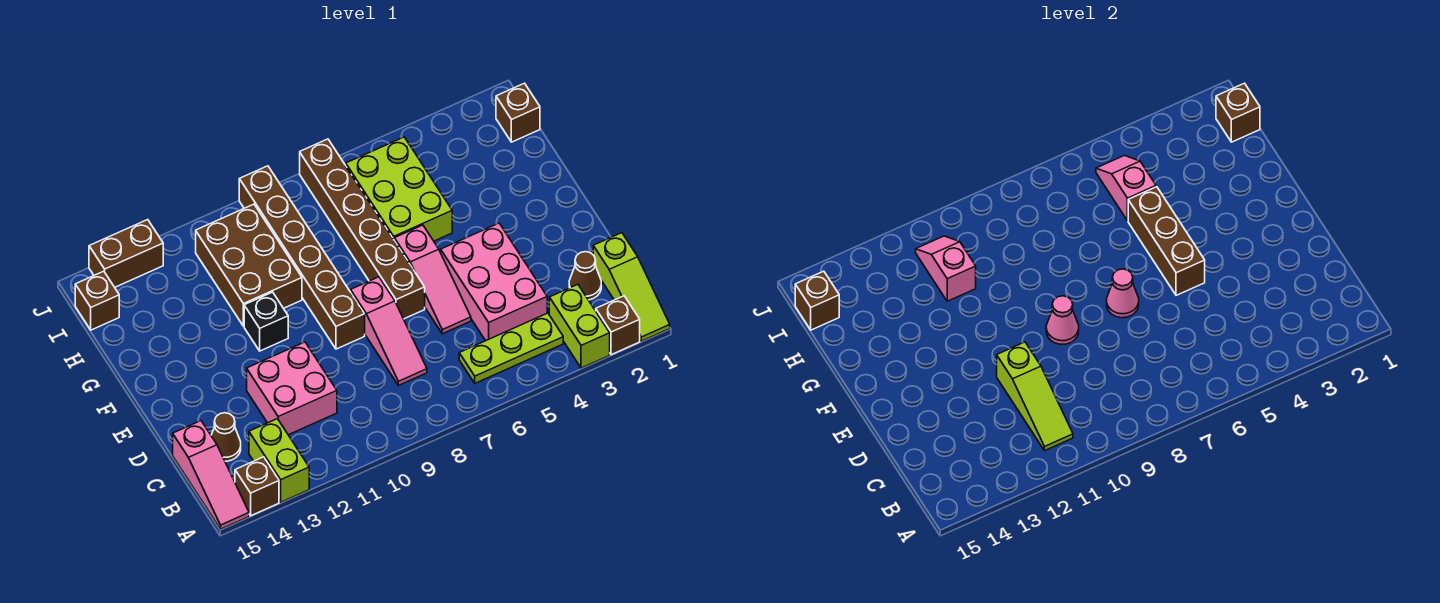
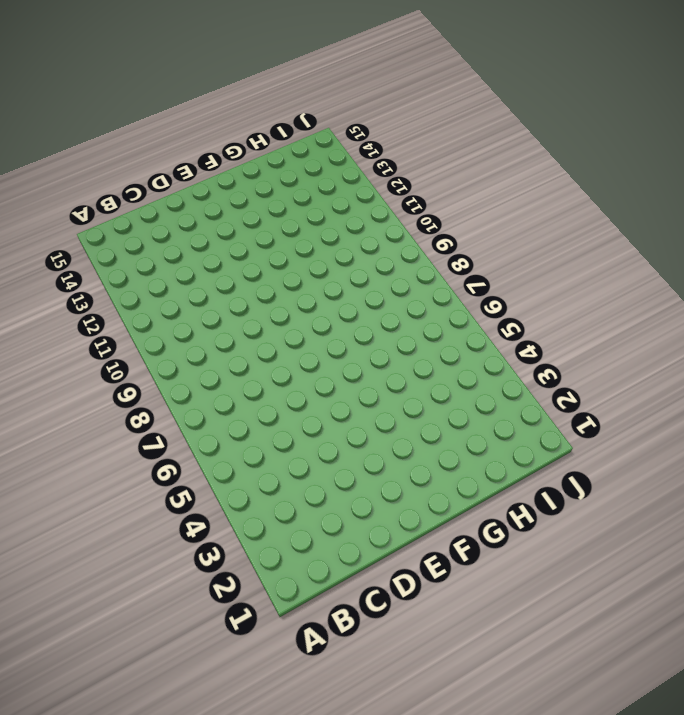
none -> lime 1x3 slope [593,233,670,341]
none -> brown 1x1 brick [596,296,640,355]
none -> lime 1x2 brick [549,284,610,368]

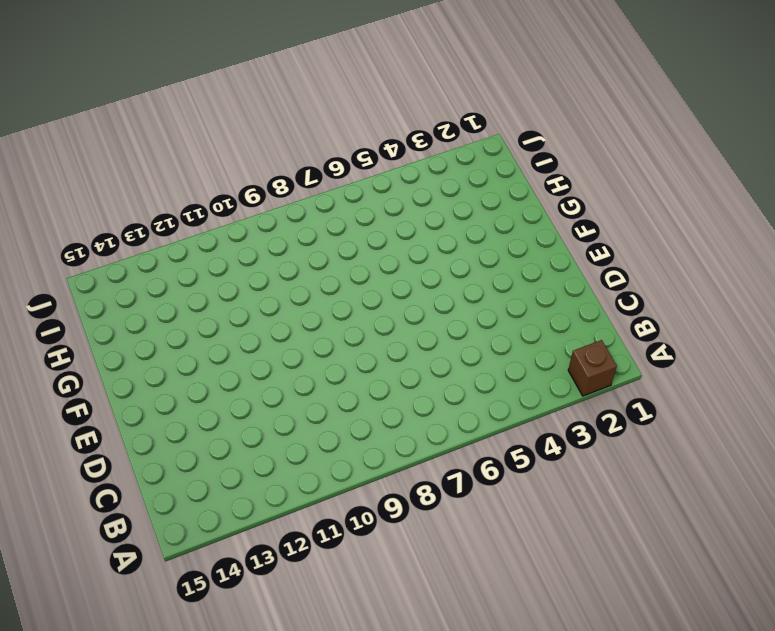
none -> lime 1x3 slope [593,233,670,341]
none -> lime 1x2 brick [549,284,610,368]
none -> lime 1x2 brick [249,419,309,502]

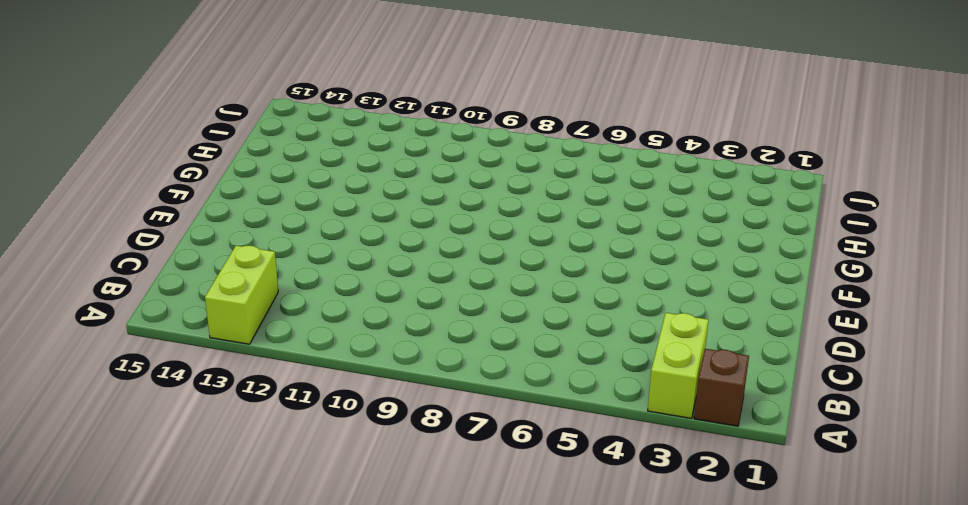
none -> lime 1x3 slope [593,233,670,341]
none -> brown 1x1 brick [235,457,279,516]
none -> pink 1x3 slope [173,421,249,529]

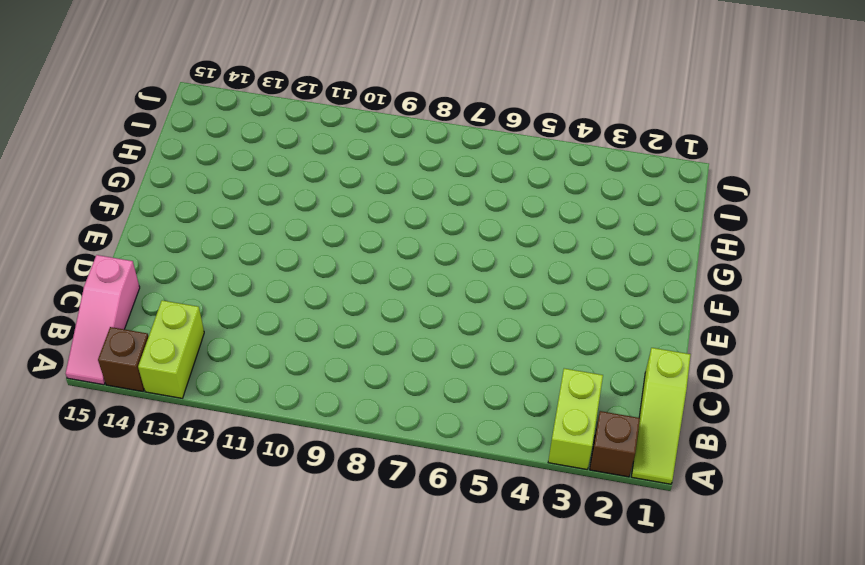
none -> lime 1x3 plate [459,313,563,383]
none -> brown 1x1 cone [569,252,601,300]
none -> pink 2x3 brick [441,223,547,341]

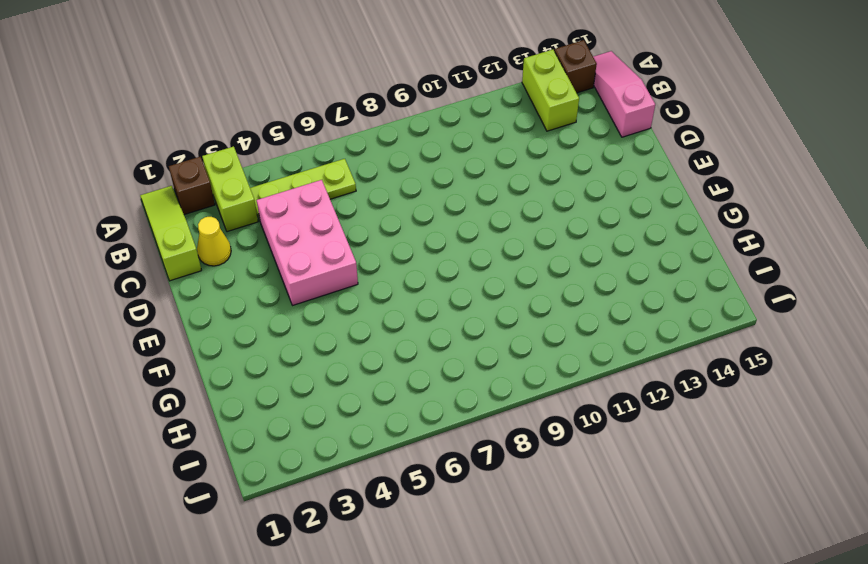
yellow 1x1 cone [197,217,231,266] -> brown 1x1 cone [569,252,601,300]
none -> pink 1x3 slope [351,277,427,385]
none -> pink 2x2 brick [247,342,337,435]
none -> brown 1x1 cone [211,413,241,461]

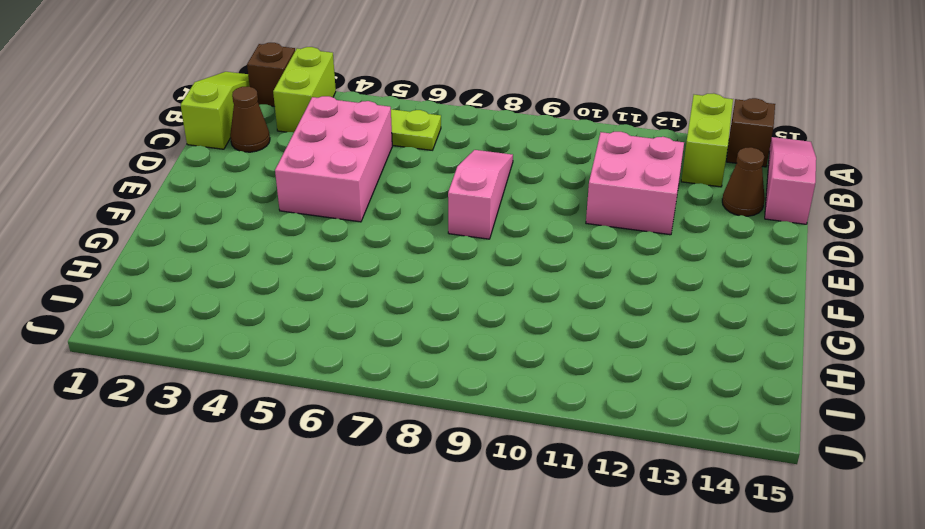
none -> pink 1x3 slope [394,225,471,334]
none -> brown 1x6 brick [300,139,425,319]
none -> brown 1x6 brick [239,166,365,349]

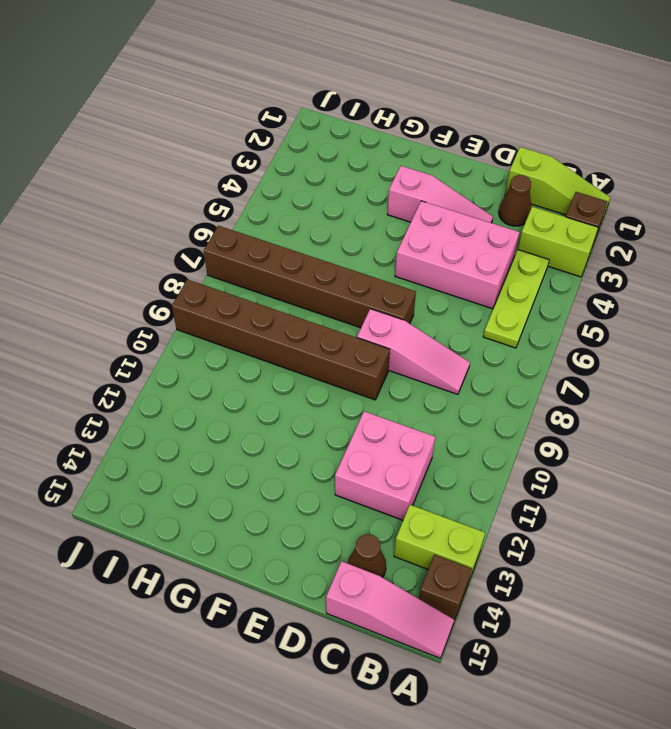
pink 1x3 slope [387,166,493,223] -> pink 1x3 slope moved to [394,225,471,334]
none -> black 1x1 brick [244,292,288,351]
none -> lime 2x3 brick [346,137,452,241]
none -> brown 2x3 brick [196,204,302,326]

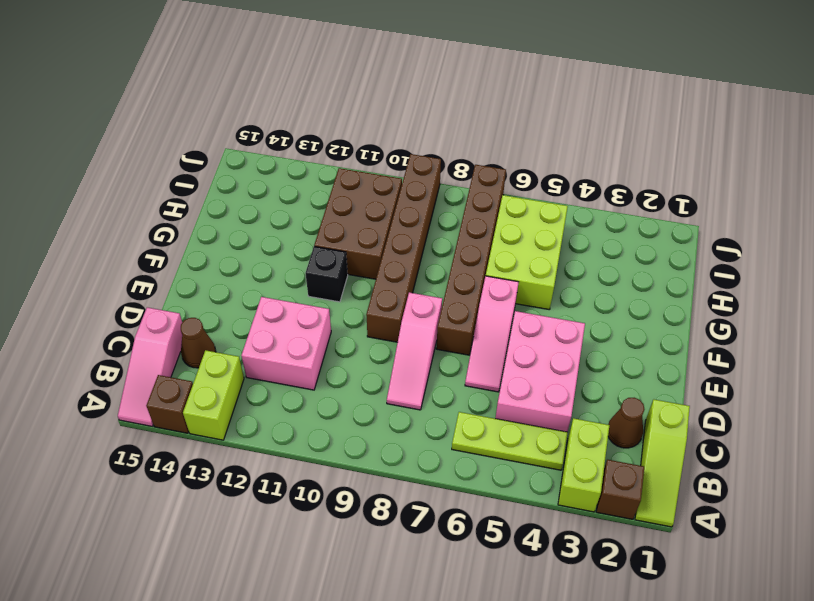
none -> brown 1x1 brick [496,83,540,142]
none -> brown 1x1 brick [75,271,119,330]
none -> brown 1x2 brick [89,220,163,287]

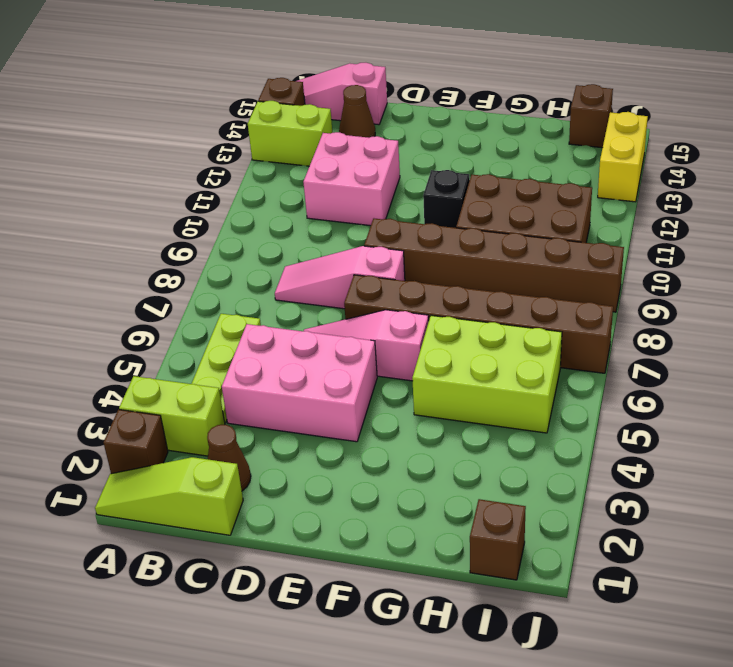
yellow 1x2 brick [598,112,648,202] -> brown 1x2 brick [89,220,163,287]
none -> lime 1x3 slope [997,342,1073,451]
none -> brown 1x3 brick [1128,187,1205,295]
none -> pink 1x1 cone [1107,269,1139,318]

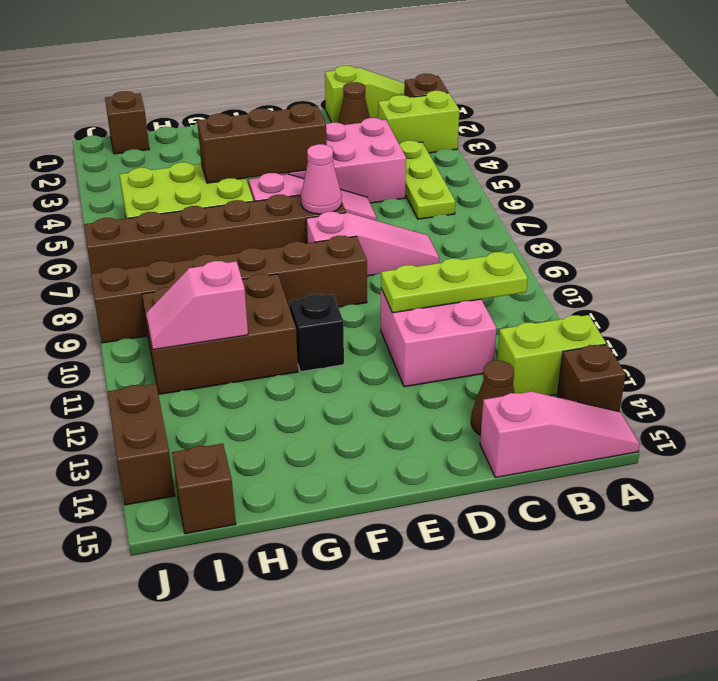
lime 1x3 plate [381,252,528,313] -> lime 1x3 slope [997,342,1073,451]
none -> pink 1x1 cone [1046,296,1079,344]
none -> pink 1x2 slope [1096,156,1156,221]
none -> brown 1x1 brick [1216,83,1260,142]

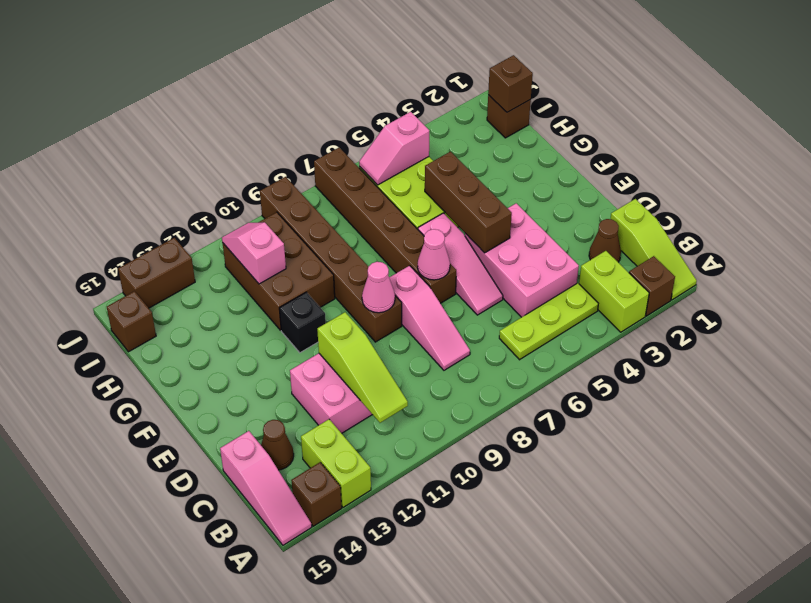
pink 1x2 slope [359,112,429,185] -> pink 1x2 slope turned to [1096,156,1156,221]
none -> brown 1x1 brick [795,271,839,330]

